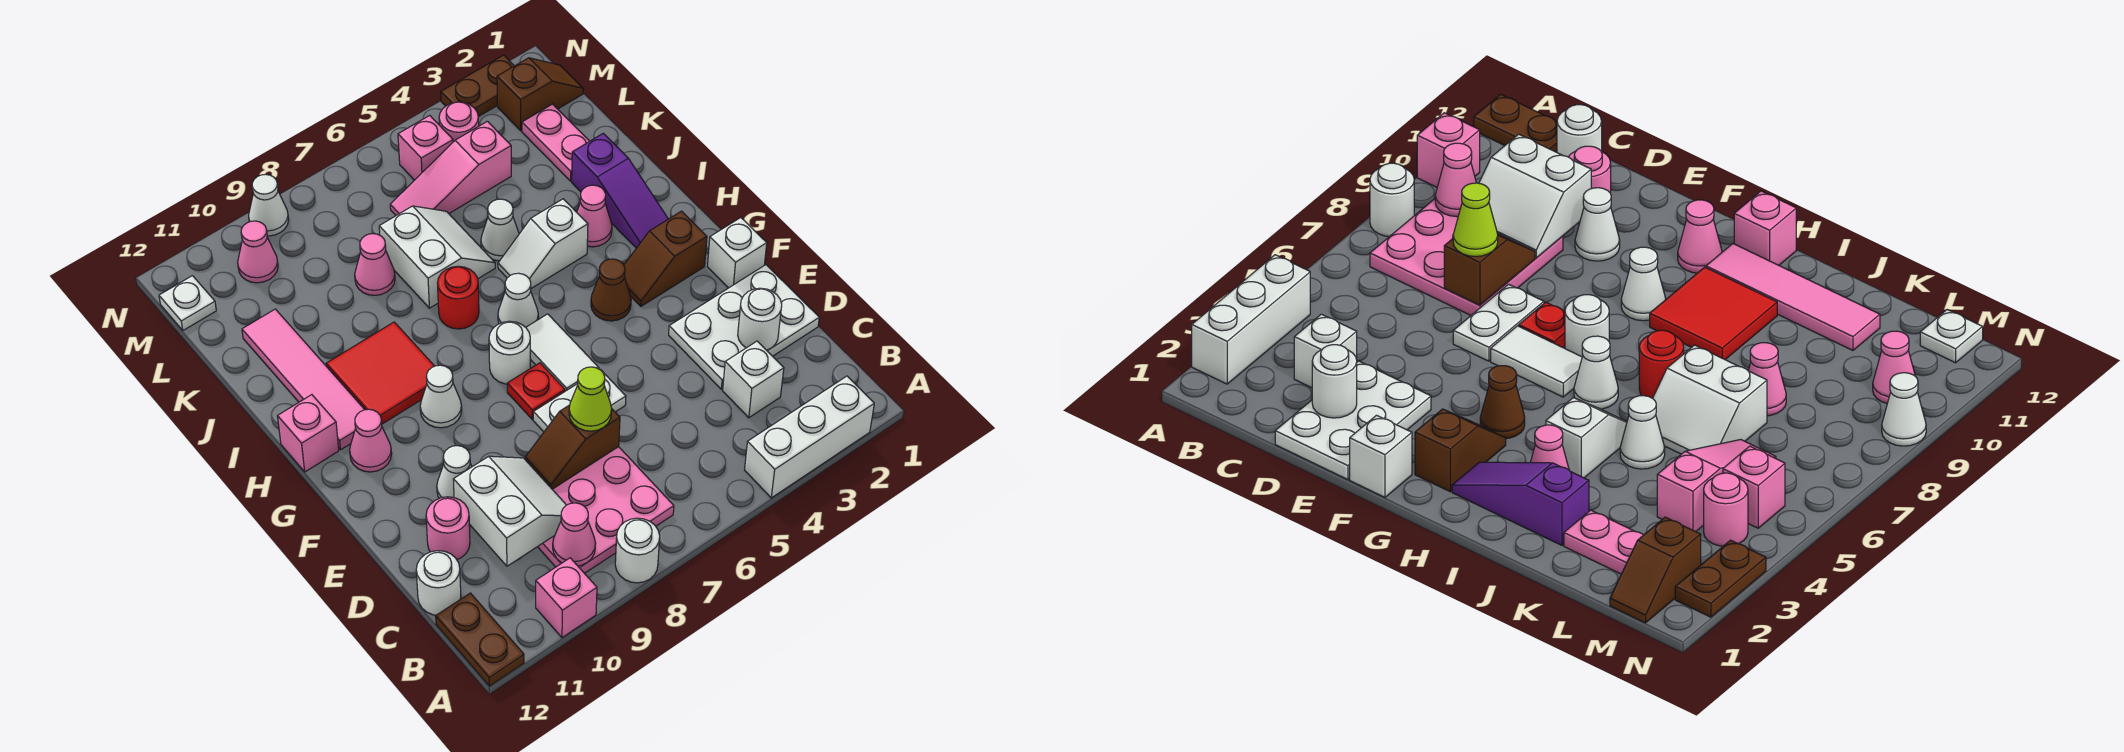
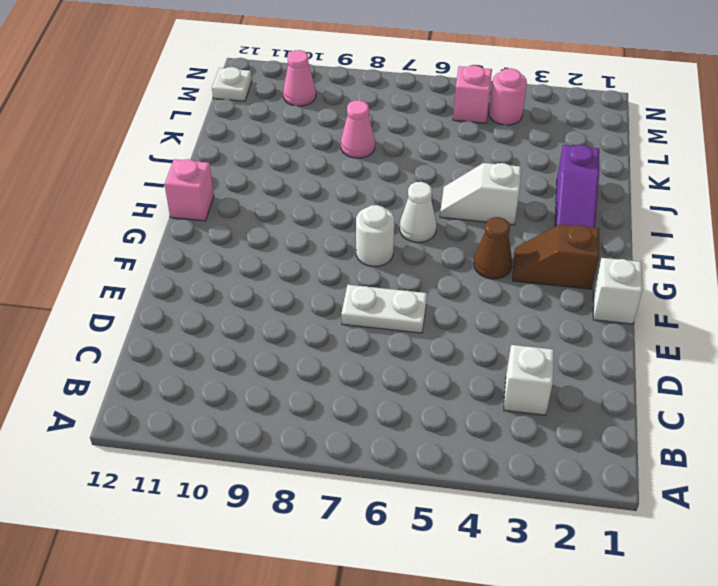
none -> white 1x3 brick [745,376,874,498]
none -> white 1x1 round brick [615,518,660,583]
none -> pink 1x1 brick [536,558,597,638]
none -> brown 1x2 plate [436,593,524,686]

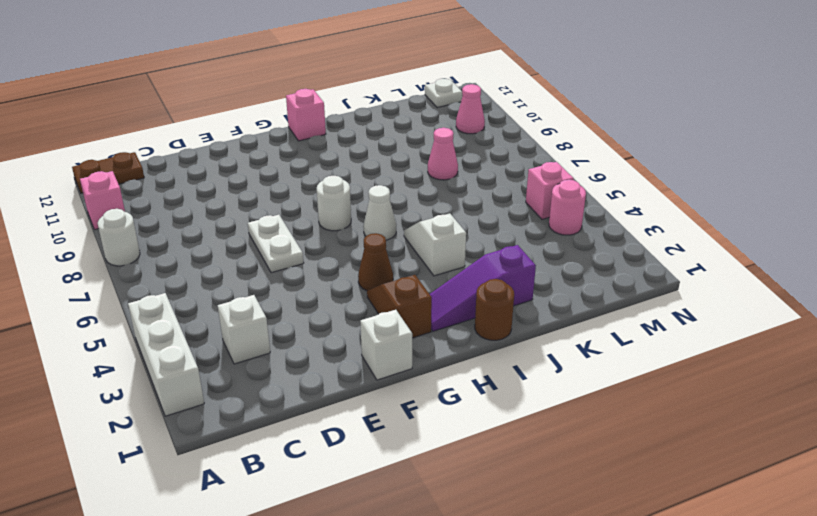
brown 1x1 round brick [475,279,514,340] -> none
none -> pink 3x3 plate [538,447,674,573]
none -> white 1x1 round brick [416,551,461,615]
none -> white 2x3 plate [669,265,819,389]
none -> pink 1x1 round brick [426,497,470,559]

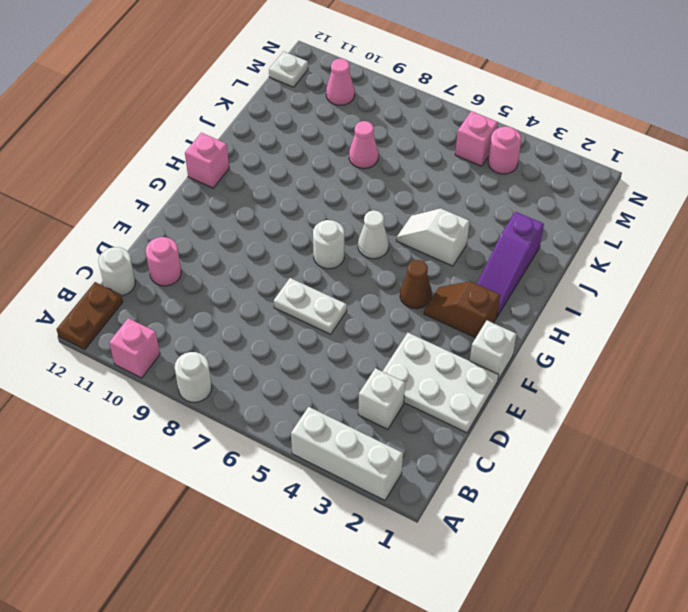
none -> pink 3x3 plate [538,447,674,573]
none -> white 1x1 cone [437,446,472,498]
none -> white 1x2 tile [526,314,599,391]
none -> red 1x1 plate [507,363,565,419]

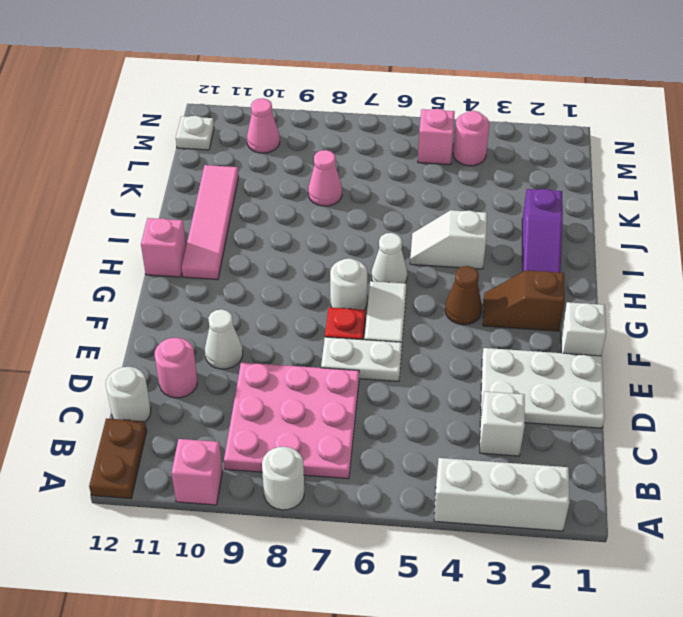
none -> white 1x1 cone [420,365,462,428]
none -> pink 1x1 cone [350,409,392,472]
none -> red 2x2 tile [326,322,434,424]
none -> pink 1x1 cone [577,185,612,247]

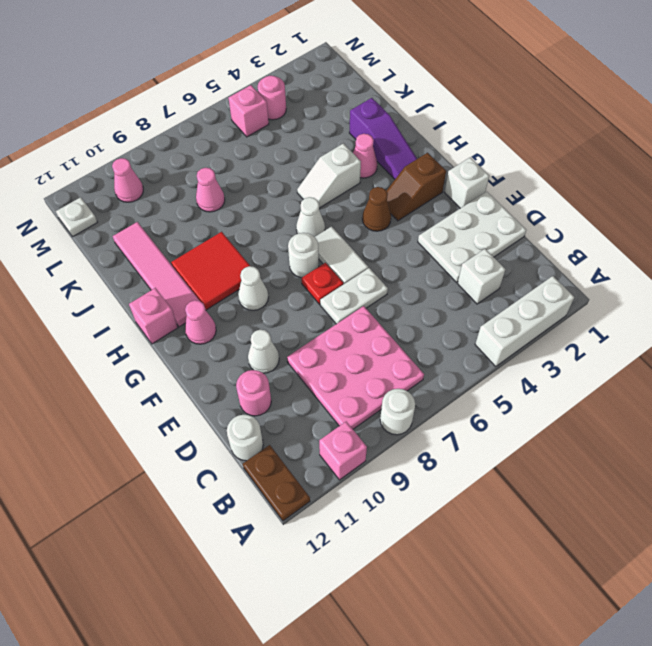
none -> red 1x1 round brick [437,266,479,329]
none -> white 1x1 cone [481,199,519,261]
none -> white 2x2 slope [379,206,495,308]
none -> pink 1x2 plate [522,104,590,181]

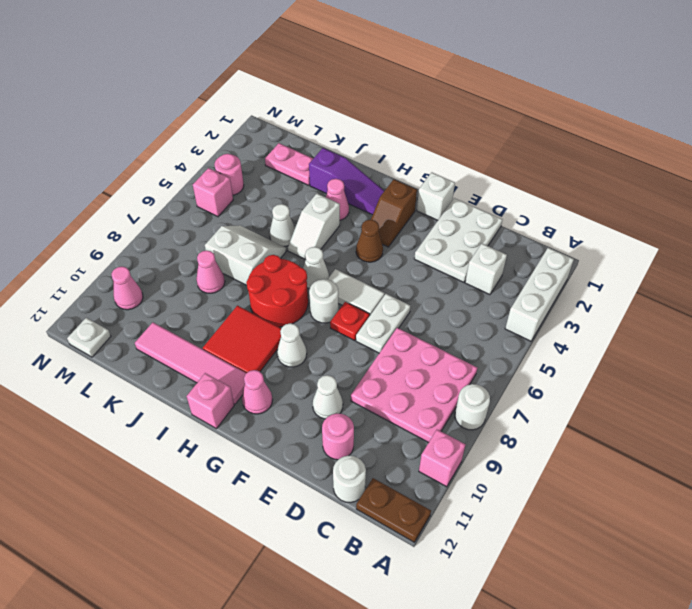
red 2x2 round brick [246,255,308,327] -> red 1x1 round brick [437,266,479,329]
none -> pink 1x3 slope [390,121,511,215]
none -> brown 1x2 slope [497,58,583,131]
none -> brown 1x2 plate [441,55,514,117]
none -> white 1x1 cone [249,174,289,236]

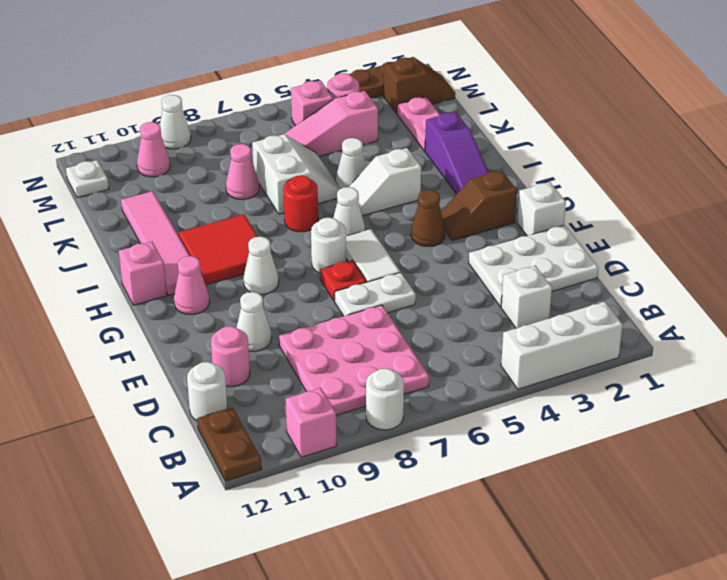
none -> pink 1x1 cone [577,185,612,247]
none -> pink 1x1 cone [553,503,596,566]
none -> white 2x2 slope [453,456,566,566]
none -> white 1x1 round brick [738,288,782,350]

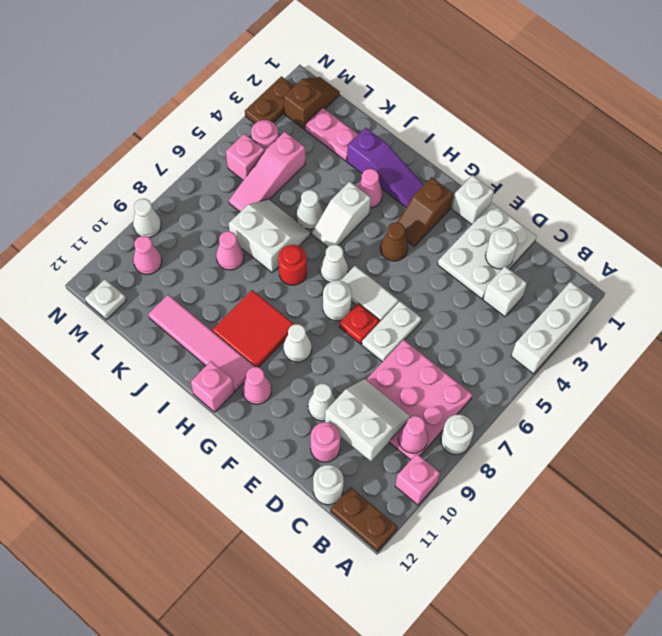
none -> brown 1x2 slope [525,405,620,489]
none -> lime 1x1 cone [569,367,612,431]

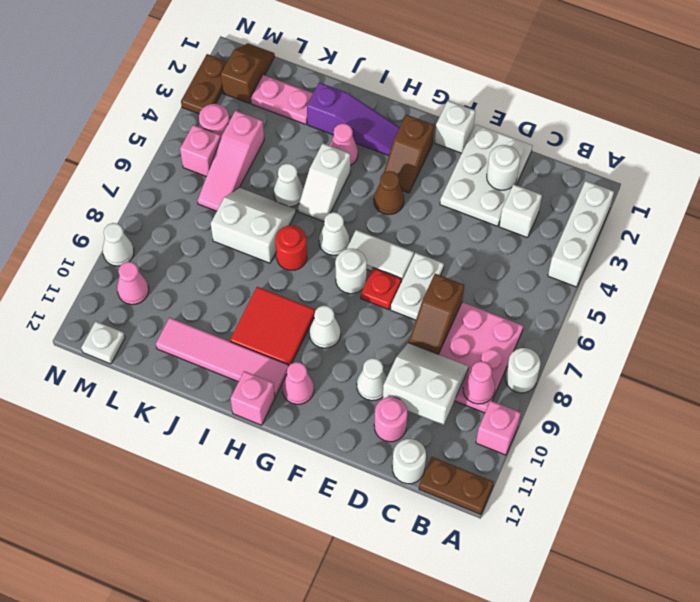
none -> pink 1x1 cone [355,234,395,295]
none -> lime 1x1 cone [569,367,612,431]

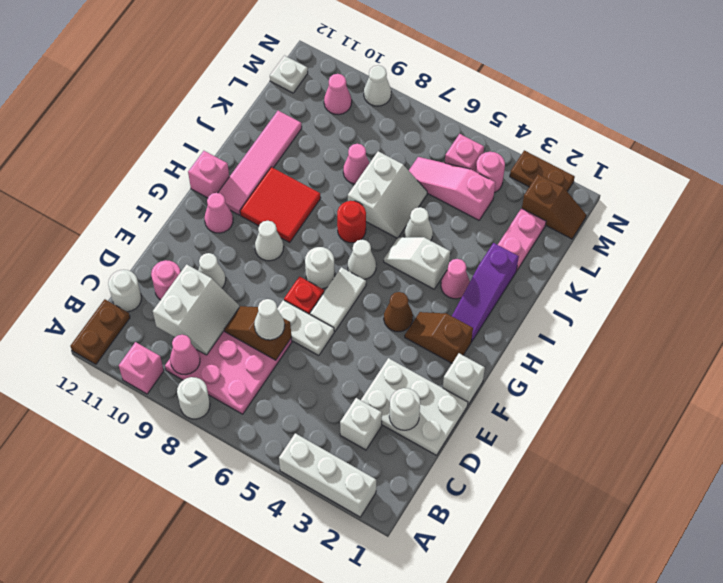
white 1x1 cone [254,299,285,340] -> lime 1x1 cone [569,367,612,431]

